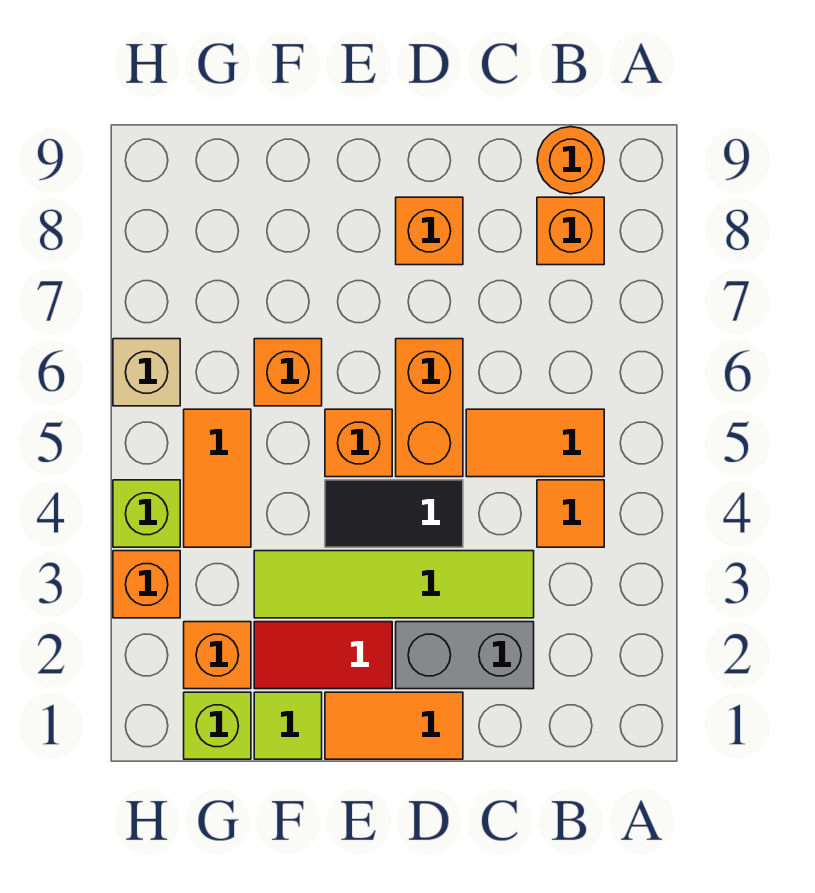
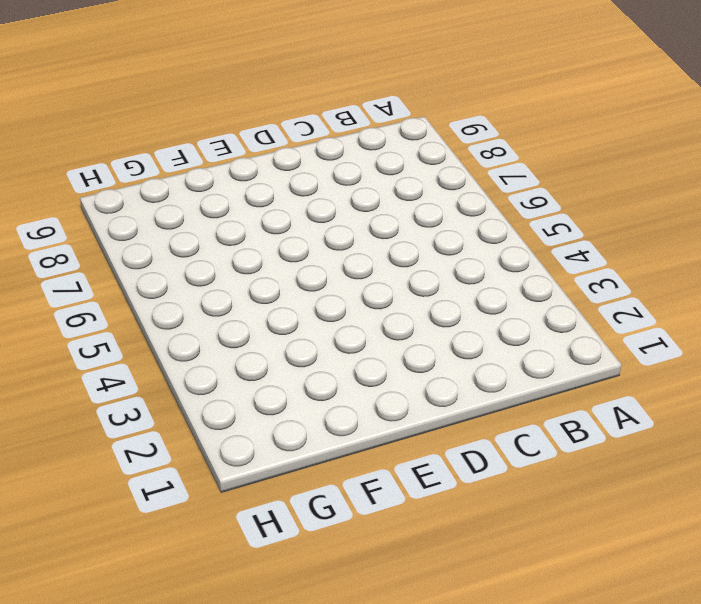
none -> orange 1x1 tile [537,480,604,547]
none -> orange 1x2 tile [466,409,604,477]
none -> orange 1x1 brick [537,197,604,265]

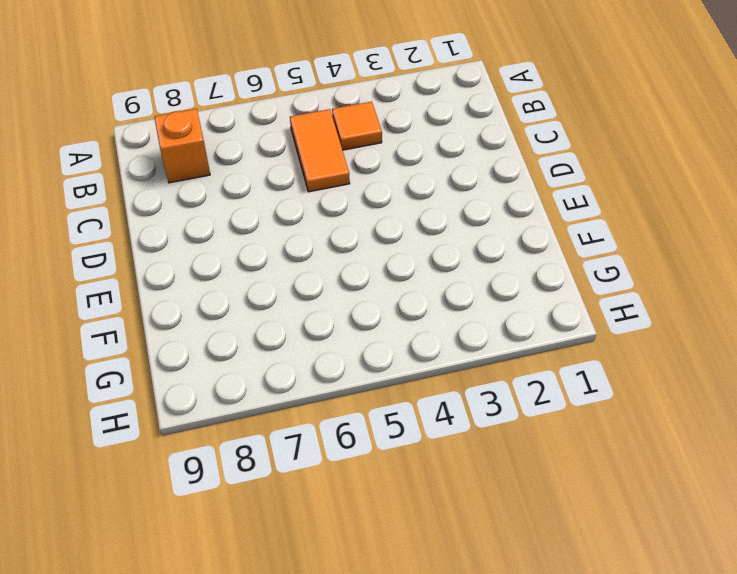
none -> orange 1x1 round brick [537,127,604,194]
none -> grey 1x2 brick [396,622,534,689]
none -> lime 1x4 tile [254,551,534,618]

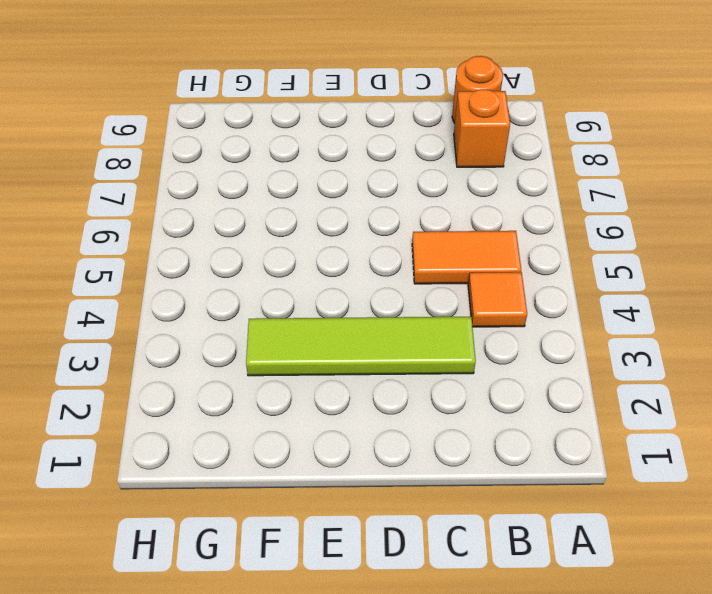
none -> grey 1x2 brick [396,622,534,689]
none -> orange 1x2 tile [325,692,463,759]
none -> black 1x2 tile [325,480,463,547]

